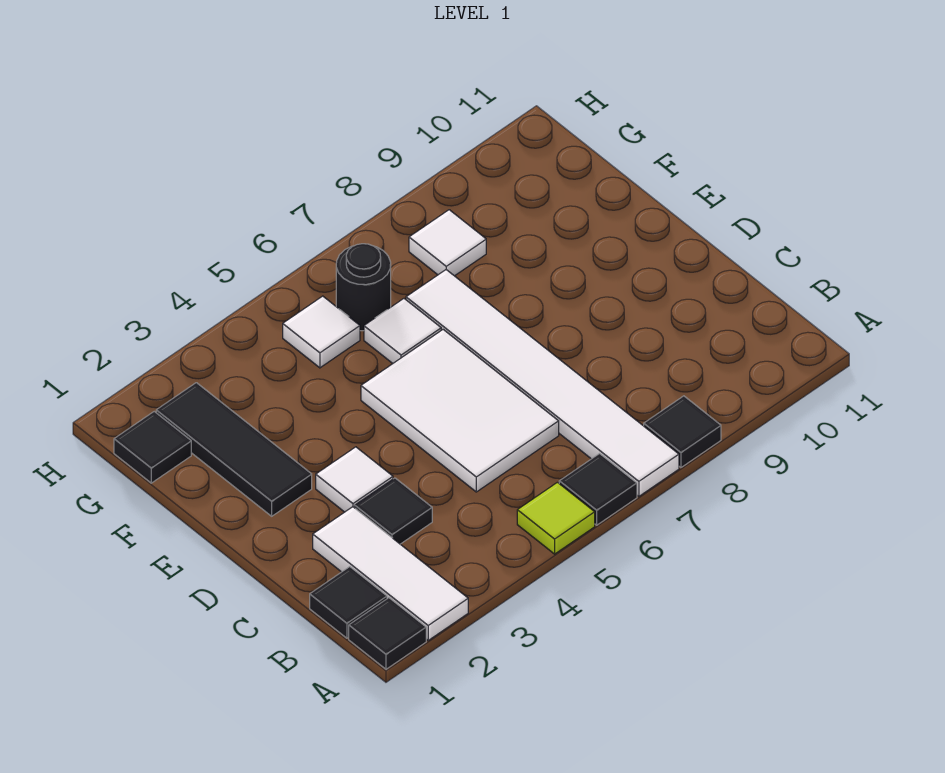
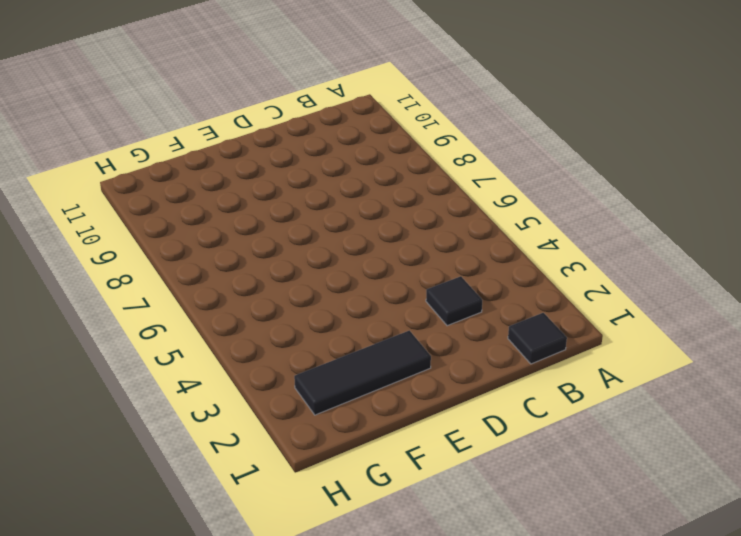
none -> black 1x1 tile [349,598,426,669]
none -> white 1x3 tile [313,507,468,640]
none -> lime 1x1 tile [517,482,595,554]

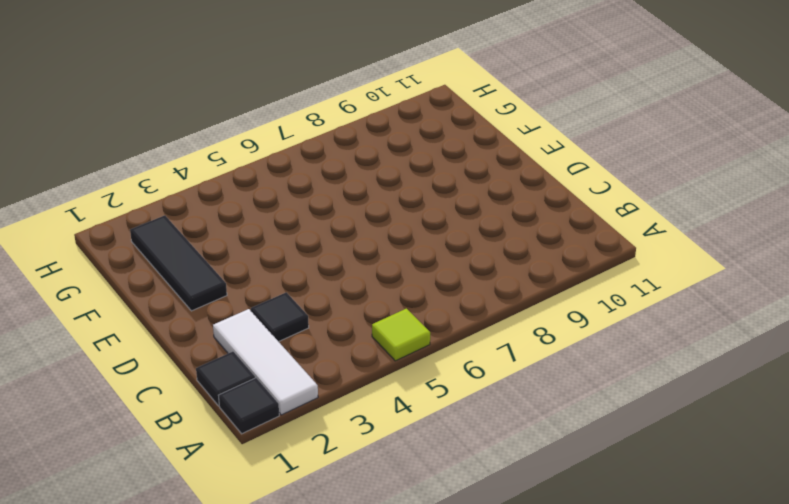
none -> black 1x1 tile [559,454,637,525]
none -> white 1x6 tile [406,270,679,496]
none -> black 1x1 tile [644,396,721,467]

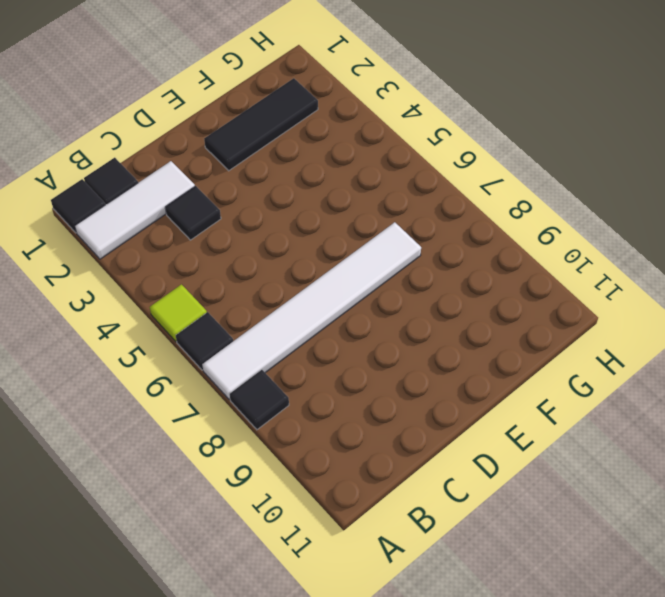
none -> white 2x3 tile [361,330,559,492]
none -> white 1x1 tile [316,447,393,512]
none -> white 1x1 tile [364,299,441,363]

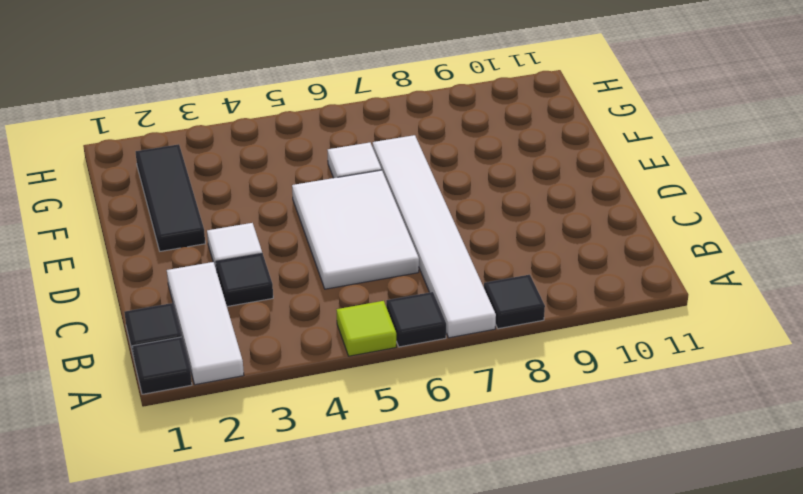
none -> black 1x1 tile [114,411,191,483]
none -> white 1x1 tile [283,296,360,368]
none -> black 1x1 round brick [336,244,391,331]

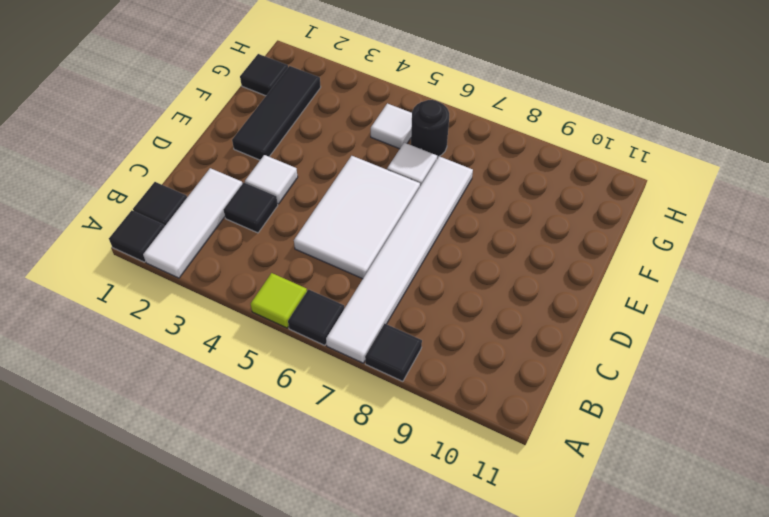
none -> white 1x1 tile [409,210,486,276]

